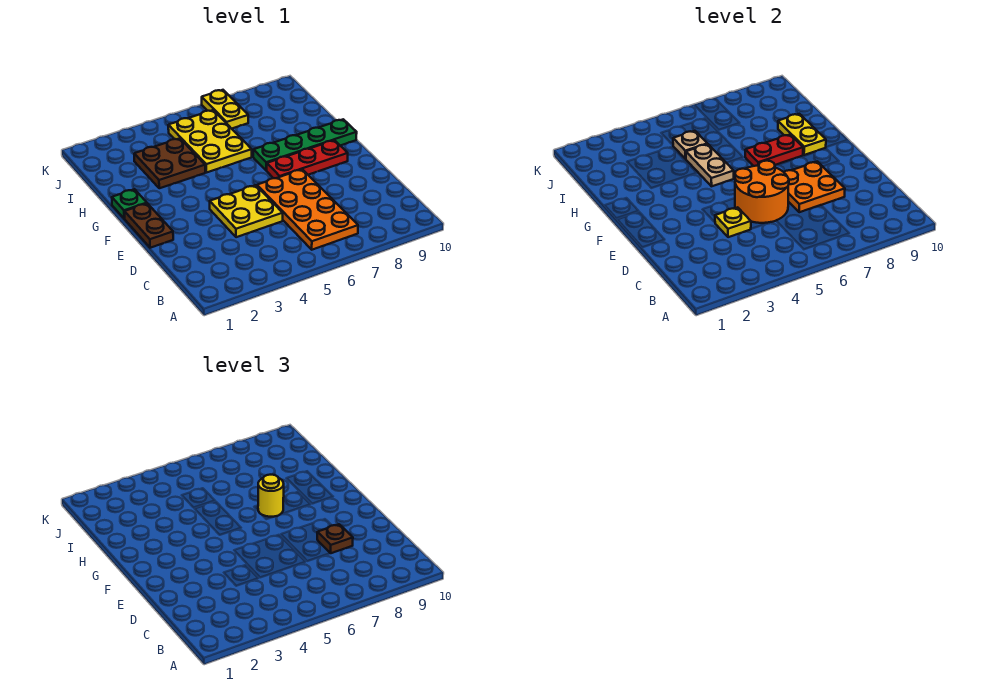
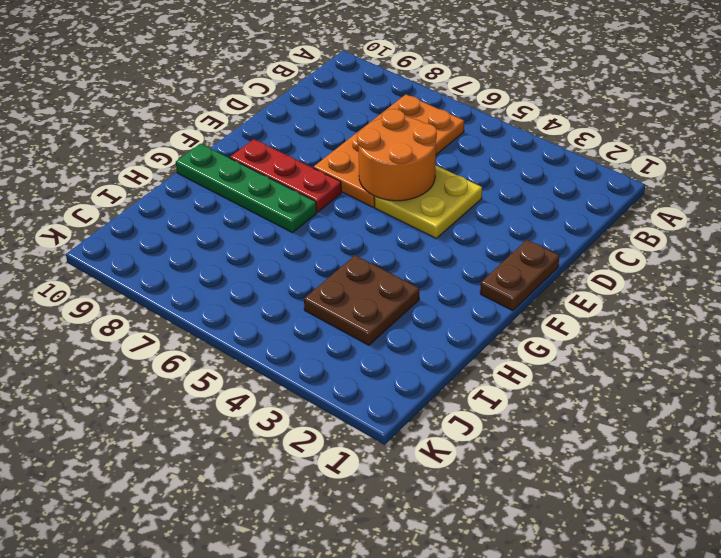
none -> green 1x1 plate [112,189,147,219]
none -> yellow 2x3 plate [168,110,252,173]
none -> yellow 1x2 plate [202,90,248,129]

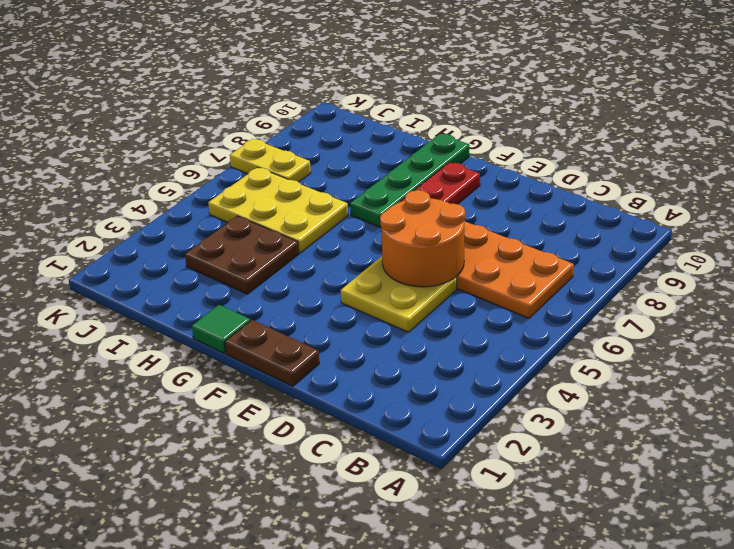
green 1x1 tile [192,305,250,354] -> green 1x1 plate [112,189,147,219]
none -> yellow 1x1 plate [715,207,751,237]
none -> orange 2x2 plate [784,162,845,212]
none -> tan 1x2 plate [686,144,734,186]

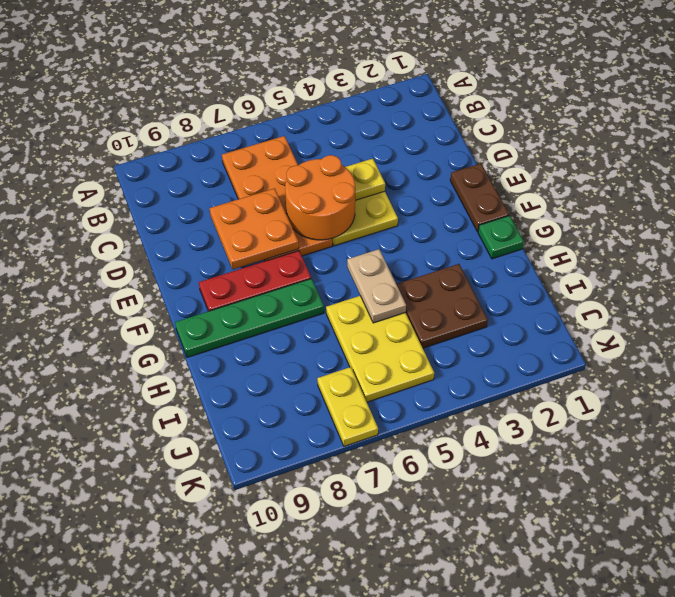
none -> red 1x2 plate [745,135,803,166]
none -> yellow 1x2 plate [778,114,826,155]
none -> tan 1x1 plate [673,131,707,159]

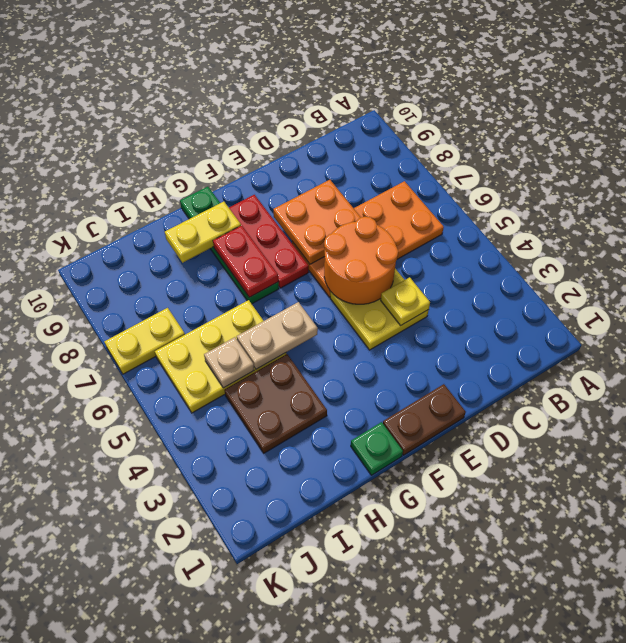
none -> brown 1x1 plate [317,524,353,553]
none -> yellow 1x1 round brick [258,475,284,517]

